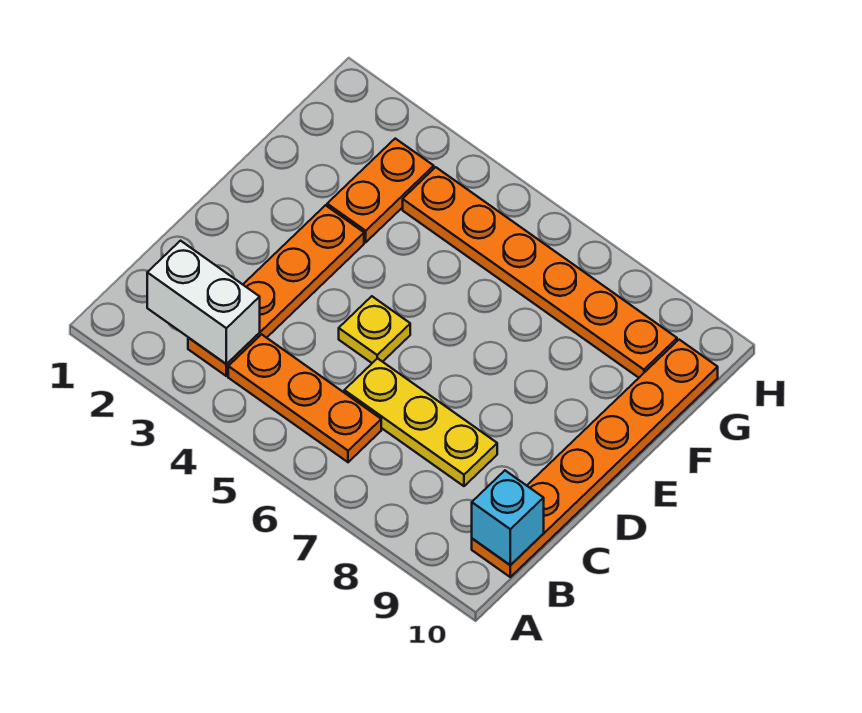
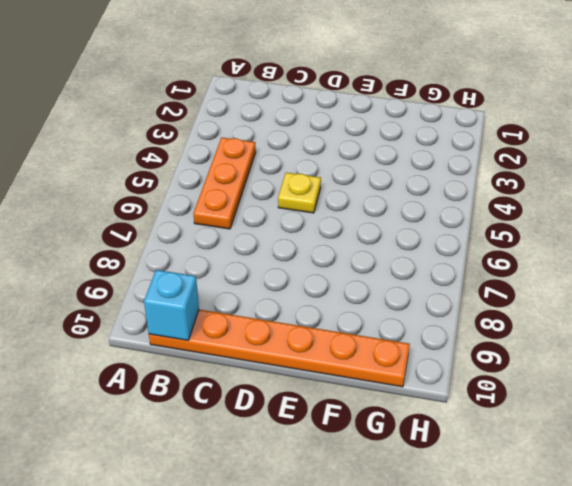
none -> orange 1x4 plate [188,205,364,376]
none -> yellow 1x3 plate [344,358,497,486]

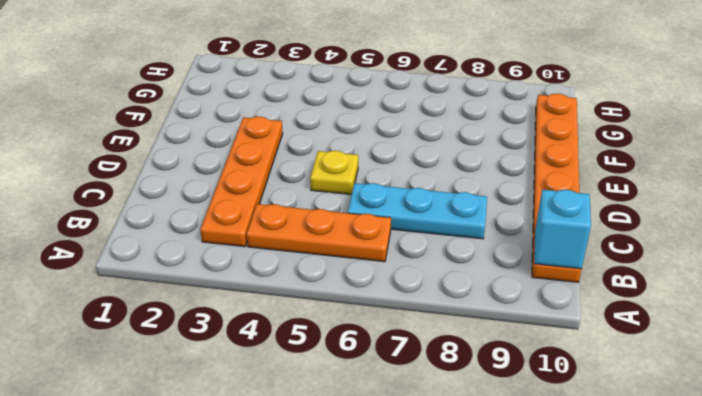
cyan 1x3 plate [348,183,487,239] -> yellow 1x3 plate [344,358,497,486]
none -> orange 1x2 plate [327,139,434,242]
none -> orange 1x6 plate [403,167,677,378]

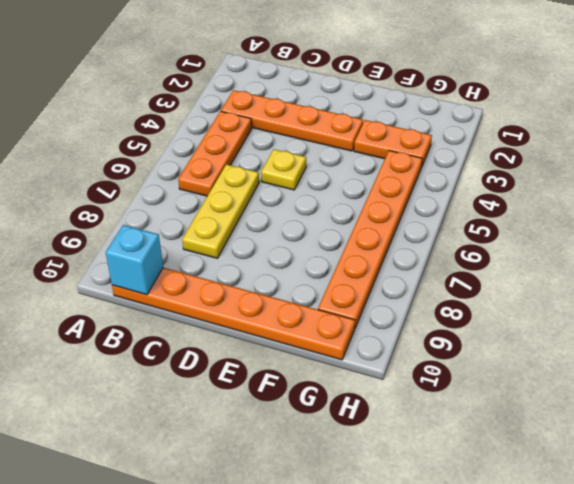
none -> white 1x2 brick [147,241,260,364]

